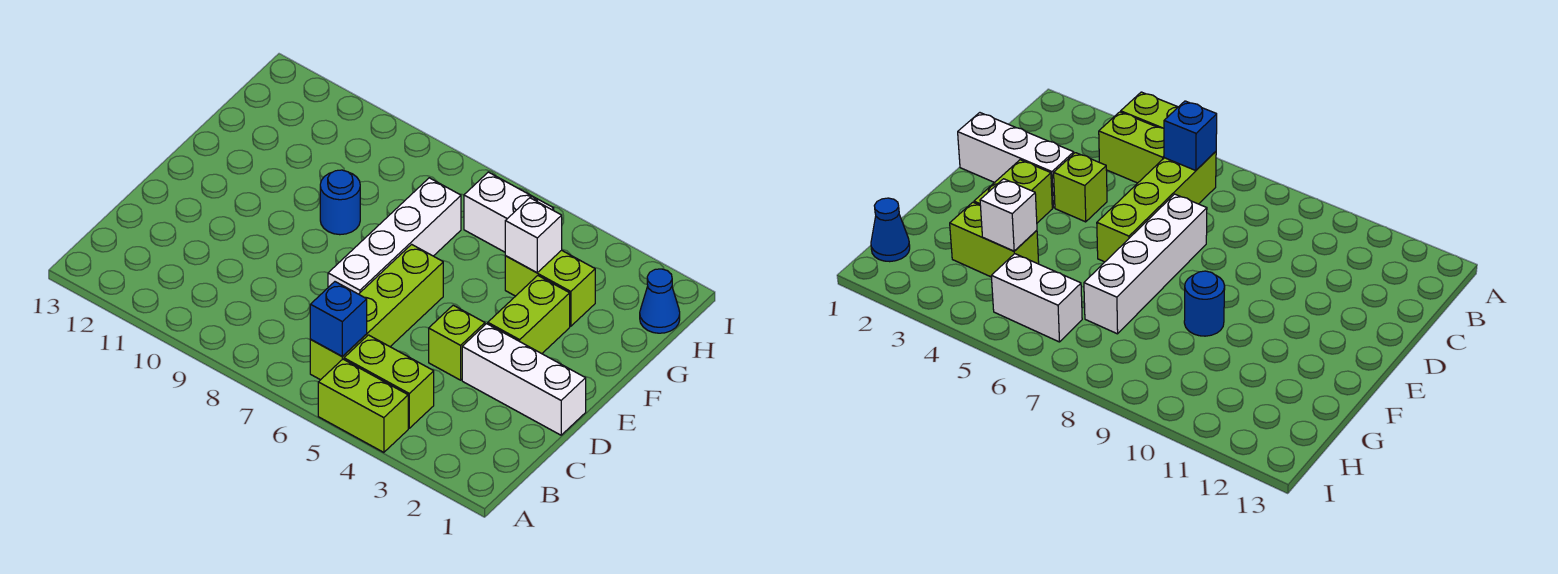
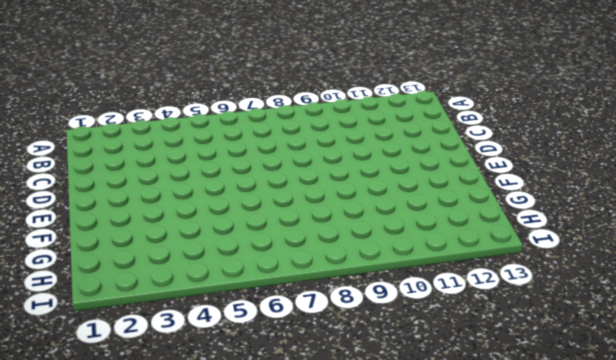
none -> lime 1x2 brick [318,359,408,452]
none -> lime 1x2 brick [344,335,434,428]
none -> lime 1x4 brick [310,244,443,380]

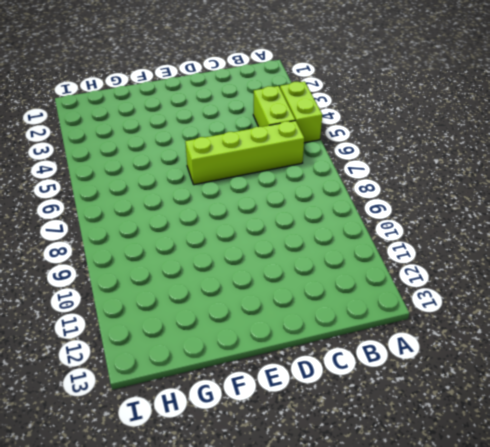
none -> white 1x3 brick [462,324,586,435]
none -> lime 1x1 brick [429,305,485,380]
none -> white 1x4 brick [328,178,461,294]

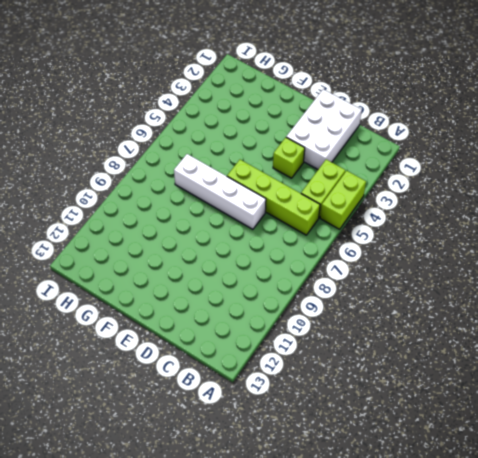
white 2x3 brick [286,89,362,169] -> white 1x3 brick [462,324,586,435]
none -> lime 1x2 brick [488,276,570,354]
none -> blue 1x1 round brick [320,170,360,235]
none -> lime 1x2 brick [505,250,595,326]

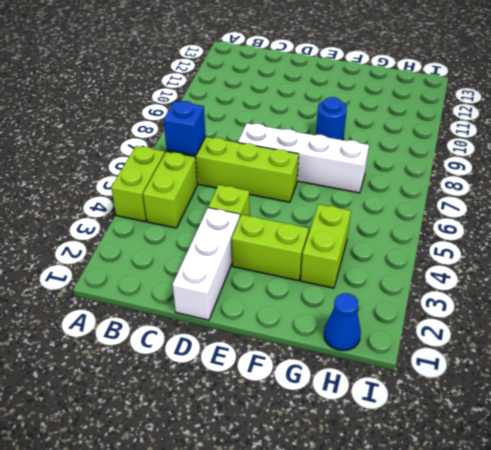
none -> white 1x2 brick [464,172,554,252]
none -> white 1x1 brick [505,198,562,273]

